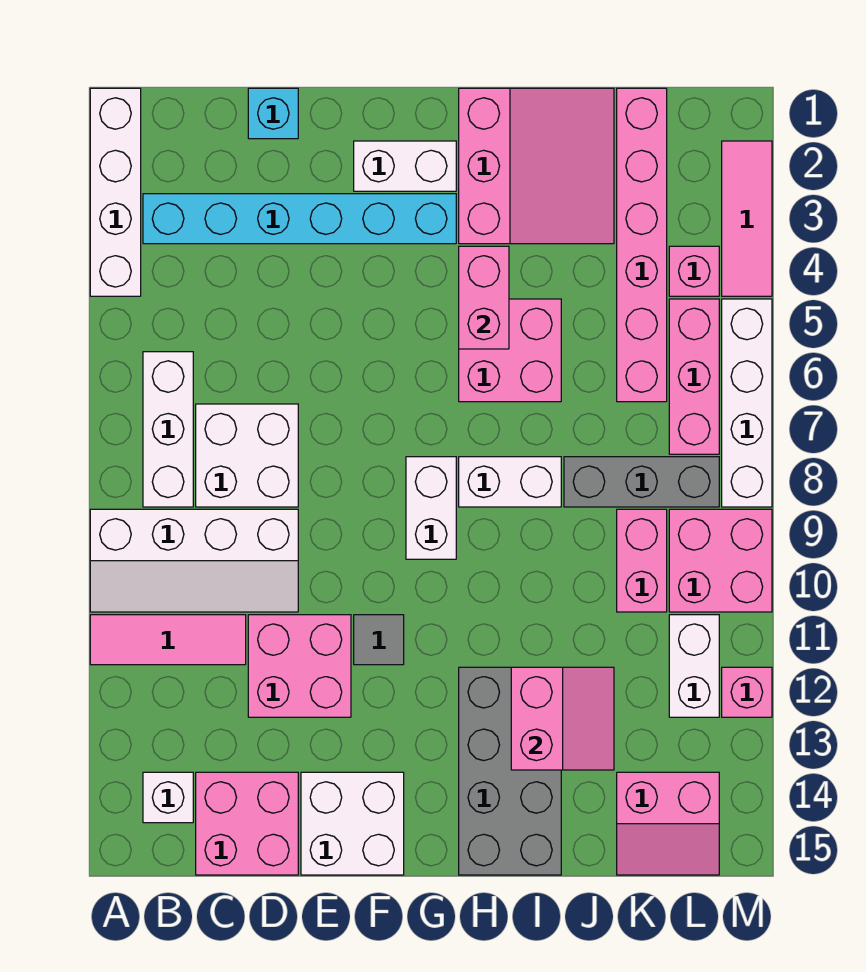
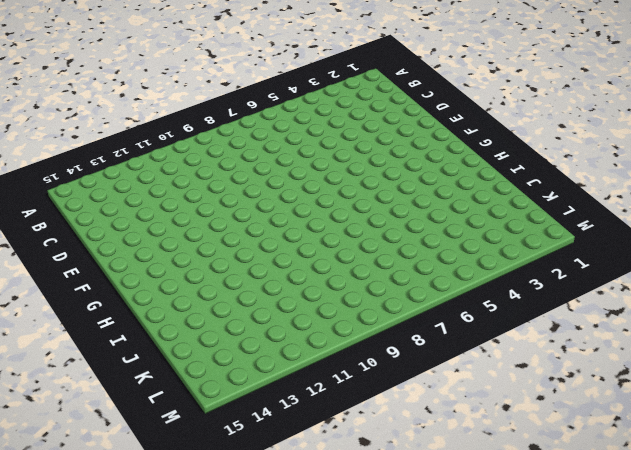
none -> white 1x4 brick [90,88,141,296]
none -> white 2x4 slope [90,509,298,612]
none -> pink 1x3 tile [90,615,246,665]
none -> cyan 1x6 brick [143,194,456,244]

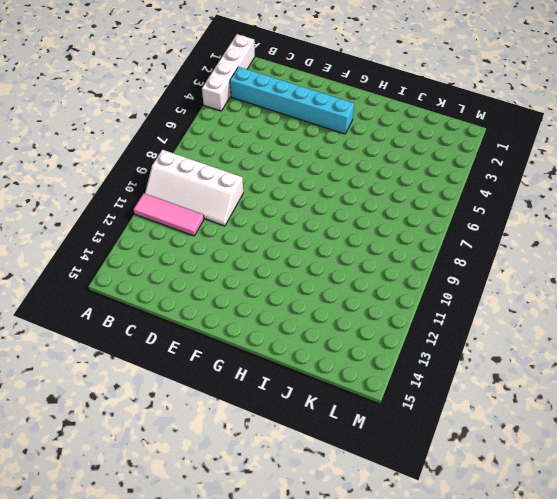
none -> white 1x3 brick [143,352,193,507]
none -> white 1x1 brick [143,772,193,823]
none -> white 2x2 brick [196,404,298,507]
none -> pink 2x2 brick [196,772,298,875]

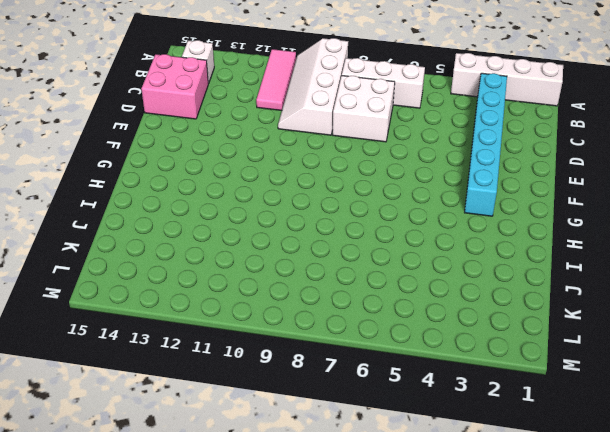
none -> cyan 1x1 brick [248,88,298,139]
none -> pink 2x2 brick [248,615,351,717]
none -> white 2x2 brick [301,772,404,875]
none -> white 1x2 brick [354,141,456,191]

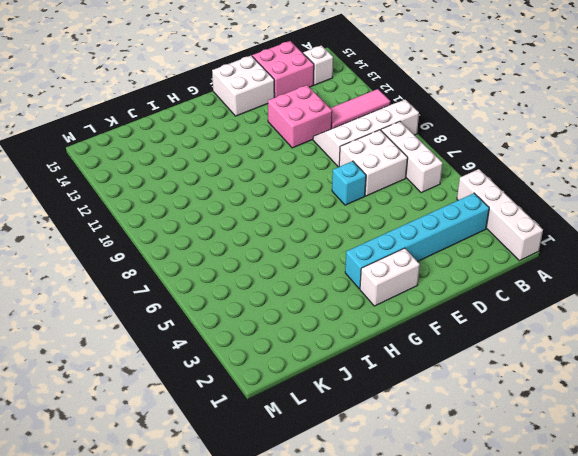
cyan 1x1 brick [332,161,366,205] -> cyan 1x1 brick moved to [248,88,298,139]
none -> grey 1x1 tile [354,615,404,665]
none -> white 1x2 brick [406,457,456,559]
none -> pink 3x3 slope [459,88,614,244]
none -> pink 2x2 brick [459,299,561,402]

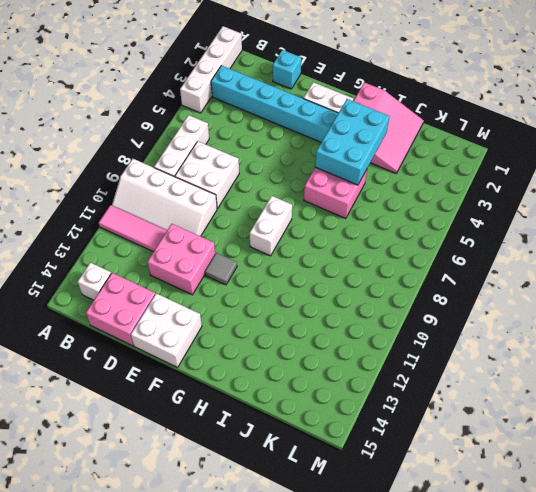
cyan 2x3 brick [315,99,390,185] -> pink 1x2 brick [459,246,509,349]
none -> white 1x2 brick [459,457,561,507]
none -> grey 2x4 brick [459,667,561,875]
none -> grey 1x3 brick [564,457,719,507]
none -> pink 1x6 brick [617,88,667,402]

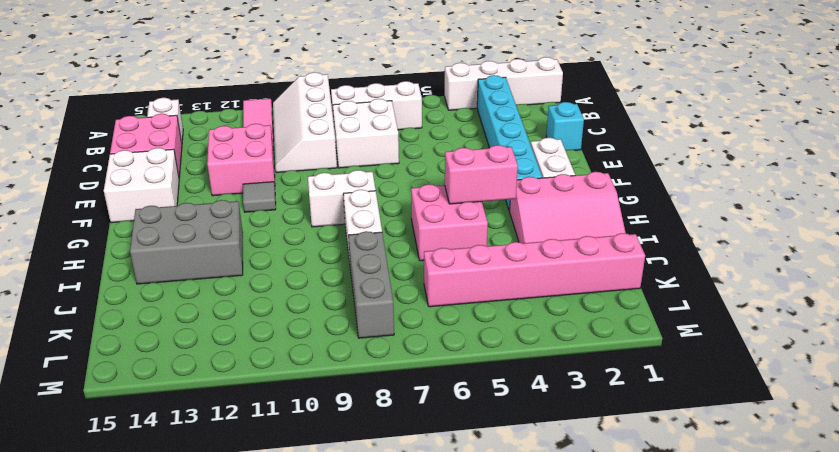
grey 2x3 brick [130,200,243,284] -> grey 2x4 brick [459,667,561,875]
none -> pink 1x2 brick [617,509,667,612]
none -> pink 2x2 slope [617,772,719,875]
none -> pink 1x1 brick [669,246,719,296]
none -> pink 1x3 brick [669,299,719,454]

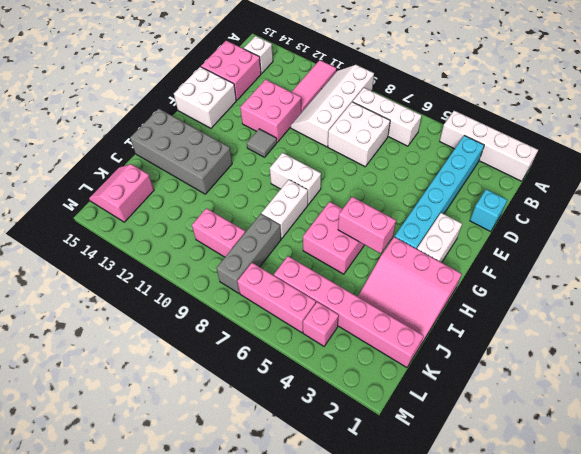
none -> pink 2x2 brick [669,509,772,612]
none -> white 1x2 brick [669,615,719,717]
none -> pink 1x3 tile [722,141,772,296]
none -> white 1x4 brick [722,299,772,507]

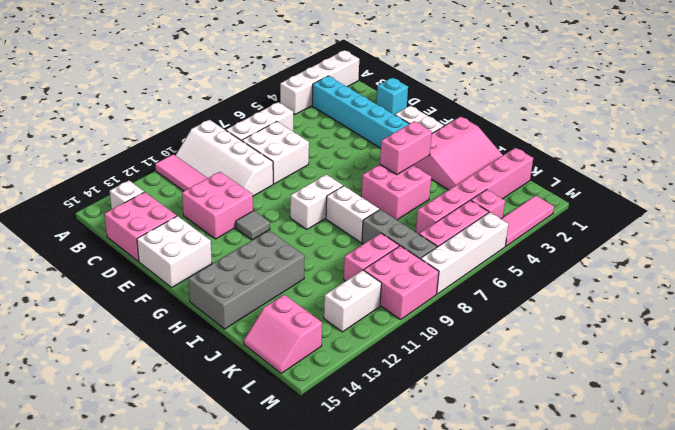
none -> pink 1x1 brick [722,667,772,717]
none -> pink 2x2 slope [511,667,614,770]

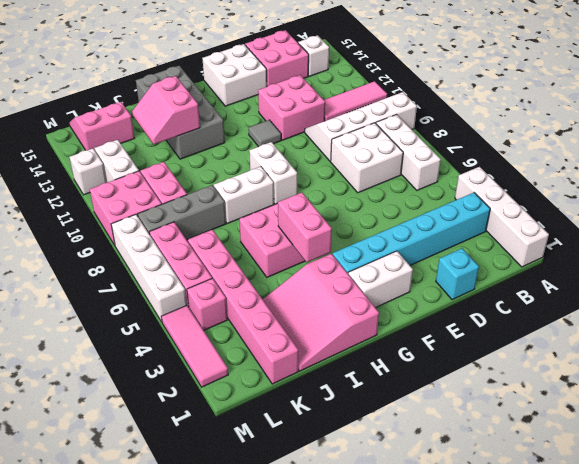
white 1x1 brick [70,148,106,195] -> pink 1x1 brick [722,667,772,717]

